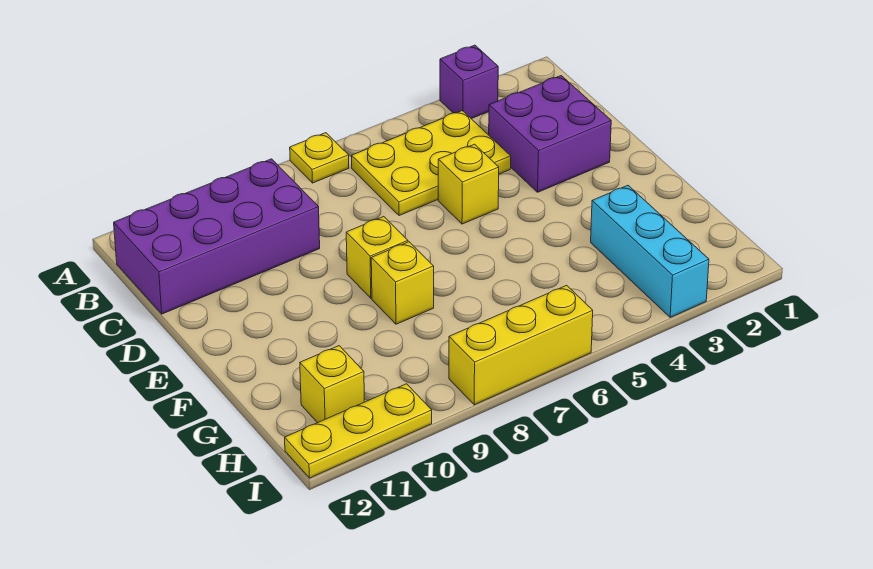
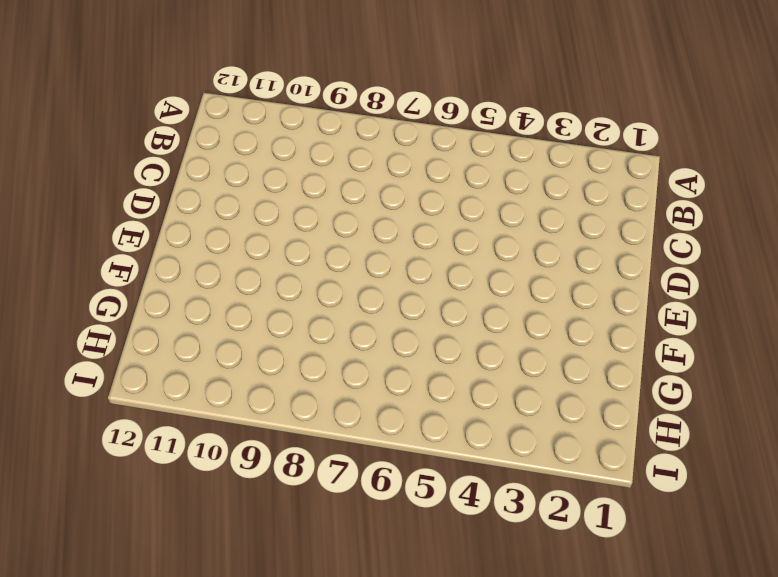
none -> purple 1x1 brick [440,45,498,119]
none -> yellow 1x1 plate [290,133,349,183]
none -> yellow 2x3 plate [352,111,511,216]

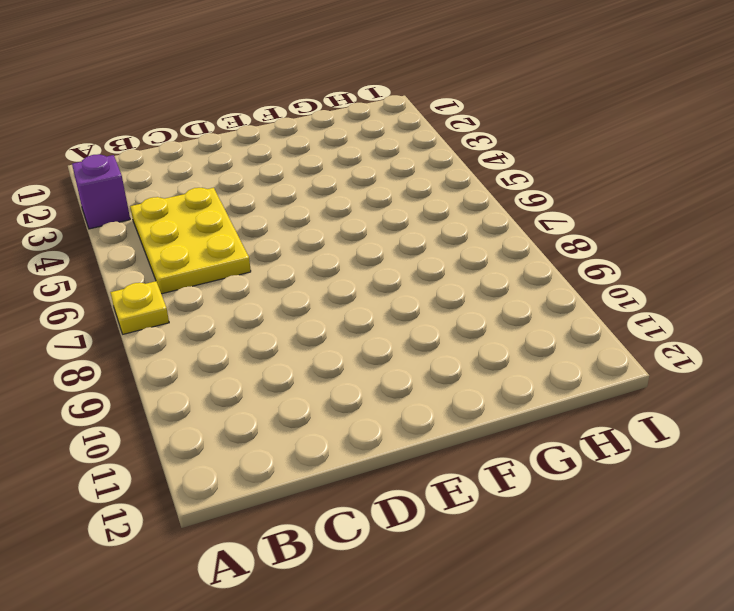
none -> purple 2x4 brick [114,159,320,314]
none -> purple 2x2 brick [489,76,611,192]
none -> yellow 1x1 brick [438,144,499,224]

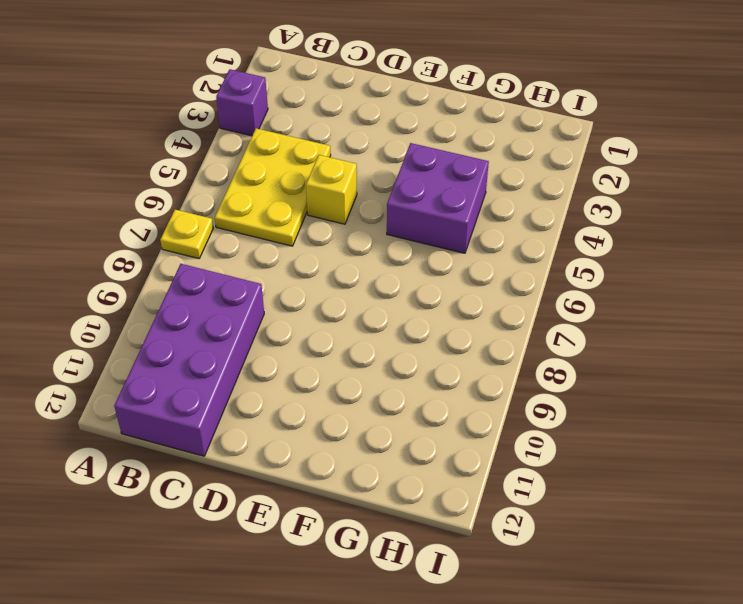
purple 2x2 brick [387,143,489,253] -> purple 2x2 brick moved to [489,76,611,192]
none -> yellow 1x1 brick [346,217,408,298]
none -> yellow 1x1 brick [371,242,434,324]
none -> cyan 1x3 brick [591,185,709,317]

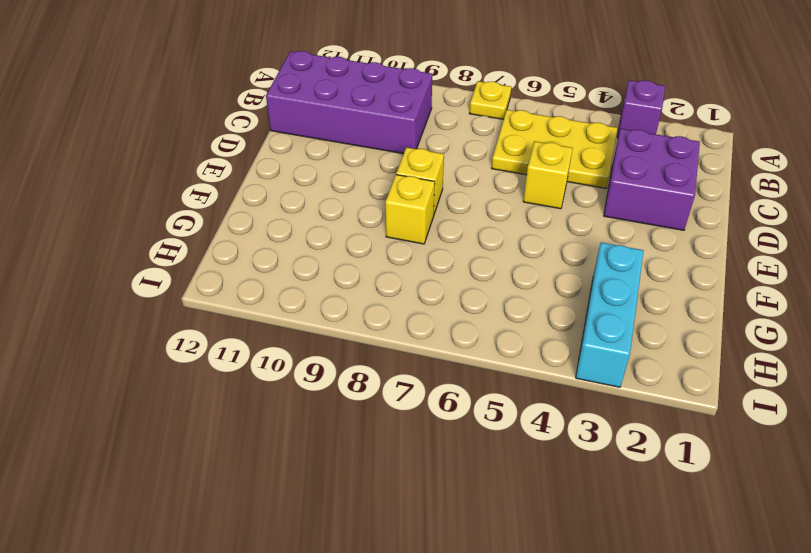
none -> yellow 1x1 brick [300,346,364,423]
none -> yellow 1x3 brick [449,285,593,405]
none -> yellow 1x3 plate [285,384,432,478]

